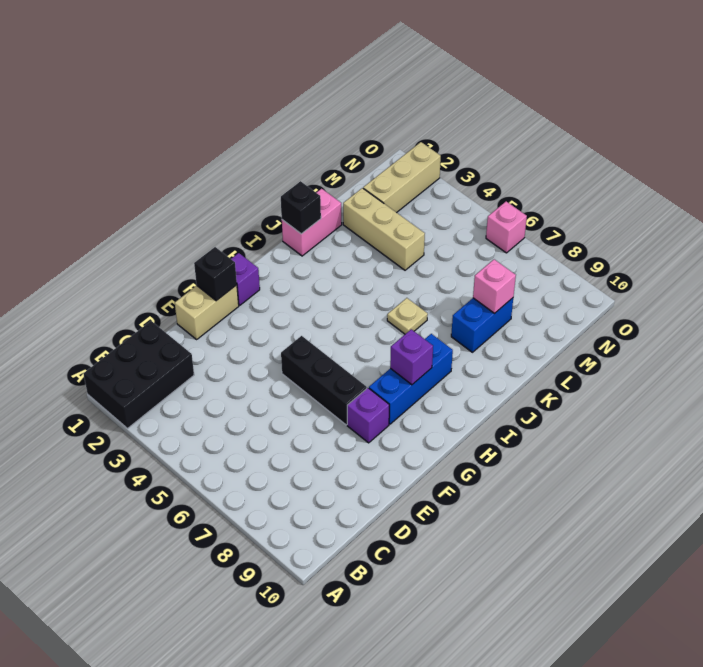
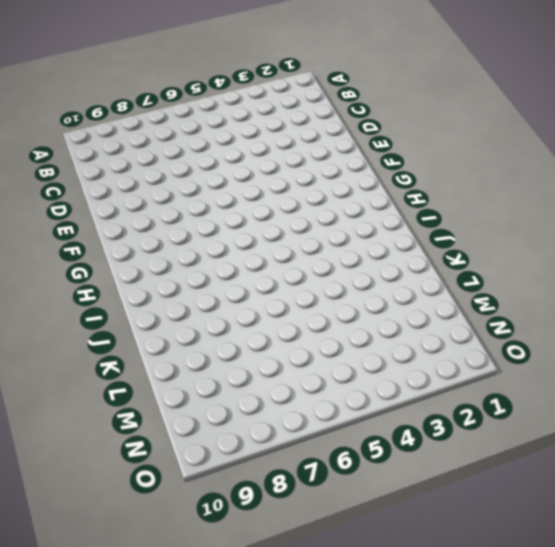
none -> black 2x3 brick [83,321,194,428]
none -> tan 1x2 brick [175,285,239,339]
none -> black 1x3 brick [281,336,367,425]

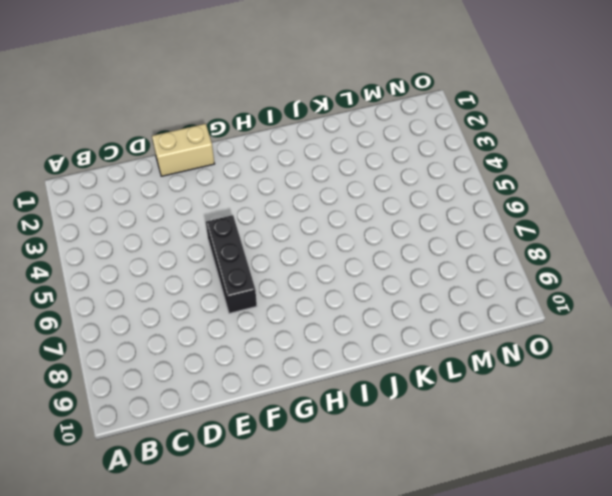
none -> black 2x3 brick [83,321,194,428]
none -> purple 1x1 brick [347,388,389,443]
none -> purple 1x1 brick [231,253,260,305]

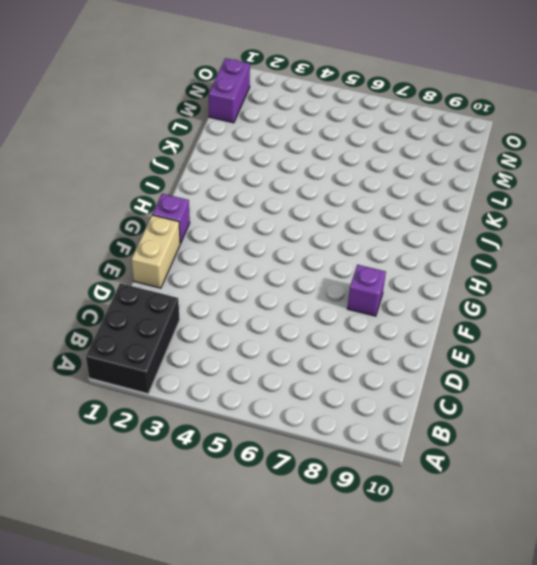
purple 1x2 brick [209,58,250,123] -> none
none -> black 1x3 brick [281,336,367,425]
none -> blue 1x3 brick [369,334,453,424]
none -> pink 1x2 brick [282,189,342,256]

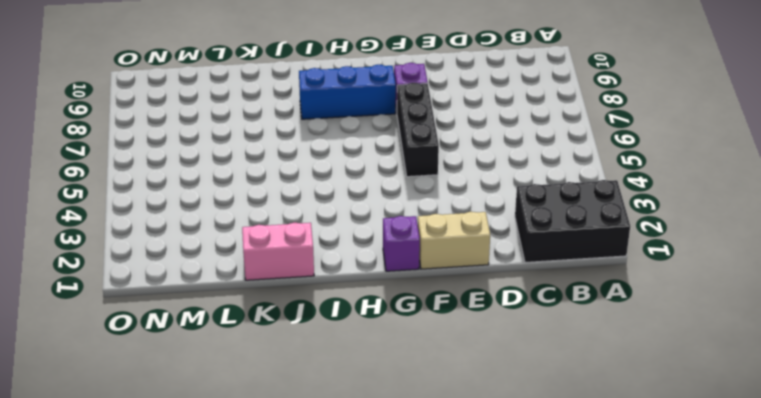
none -> tan 1x1 plate [387,298,428,334]
none -> blue 1x2 brick [451,298,513,352]
none -> tan 1x3 brick [343,188,425,270]

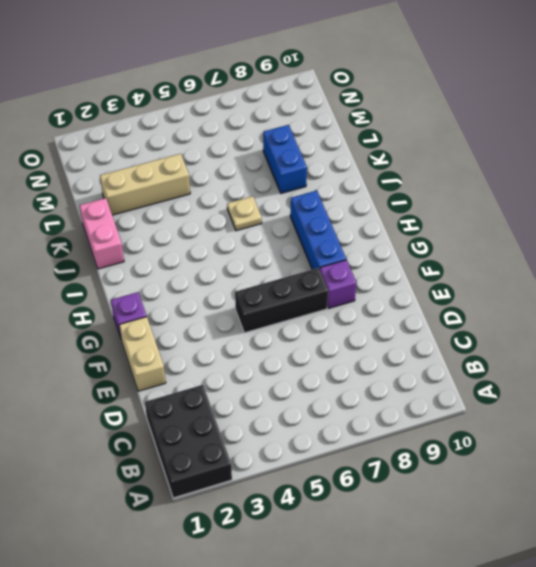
none -> tan 1x3 brick [363,142,441,213]
none -> pink 1x1 brick [486,201,527,253]
none -> black 1x1 brick [194,247,237,301]

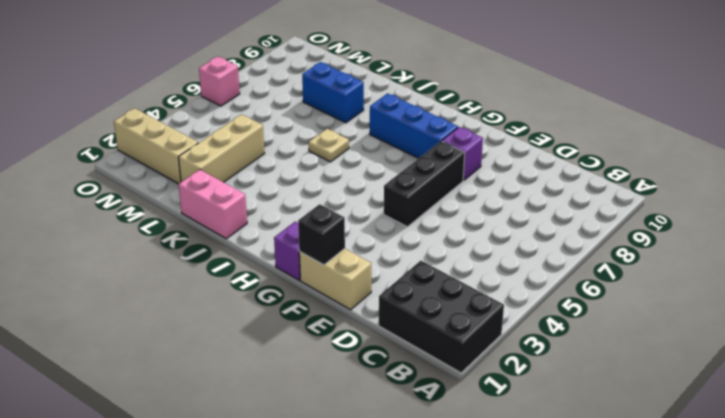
none -> purple 1x1 brick [390,329,433,385]
none -> black 1x1 brick [281,181,321,234]
none -> pink 1x1 brick [473,259,516,314]

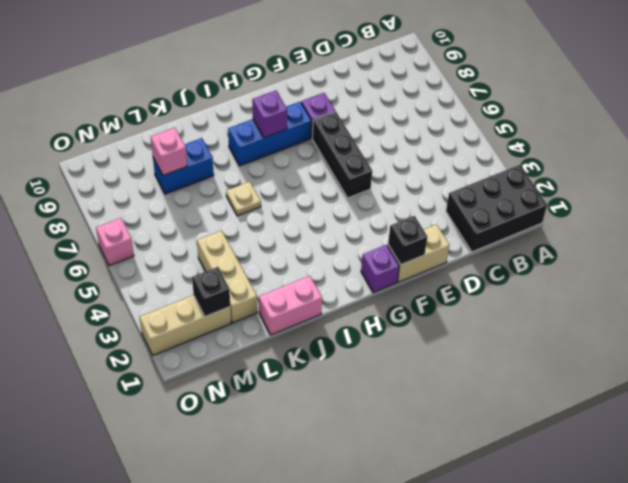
black 1x1 brick [192,267,230,317] -> black 1x1 brick moved to [281,181,321,234]

